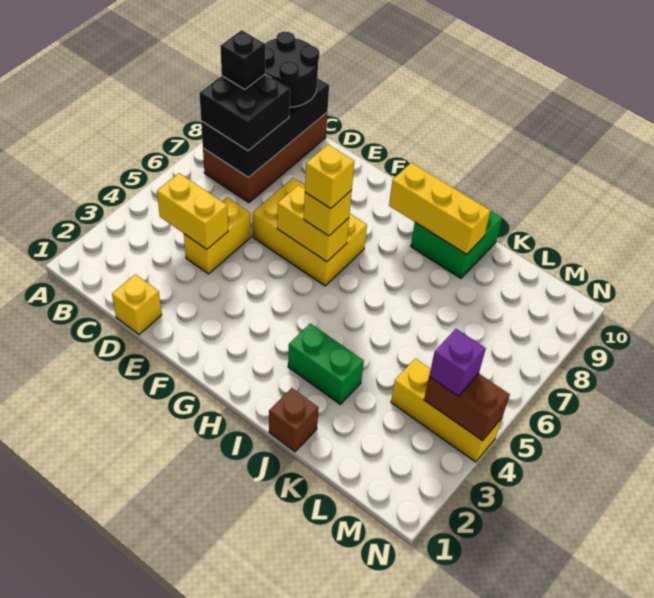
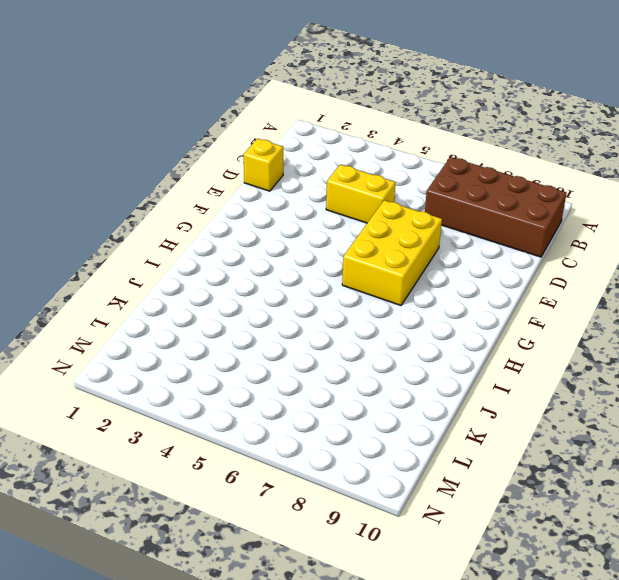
none -> green 1x2 brick [288,323,364,404]
none -> green 2x2 brick [411,211,502,278]
none -> brown 1x1 brick [269,388,319,452]

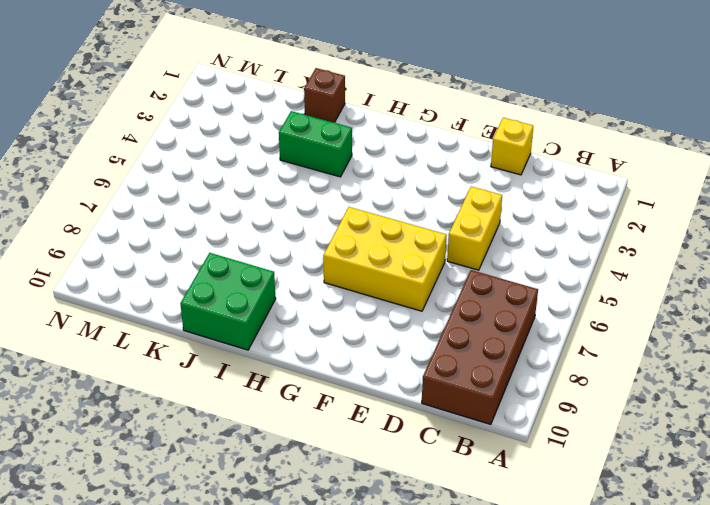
none -> yellow 1x3 brick [391,359,502,462]
none -> black 2x4 brick [201,78,329,178]
none -> yellow 1x2 brick [157,173,228,249]

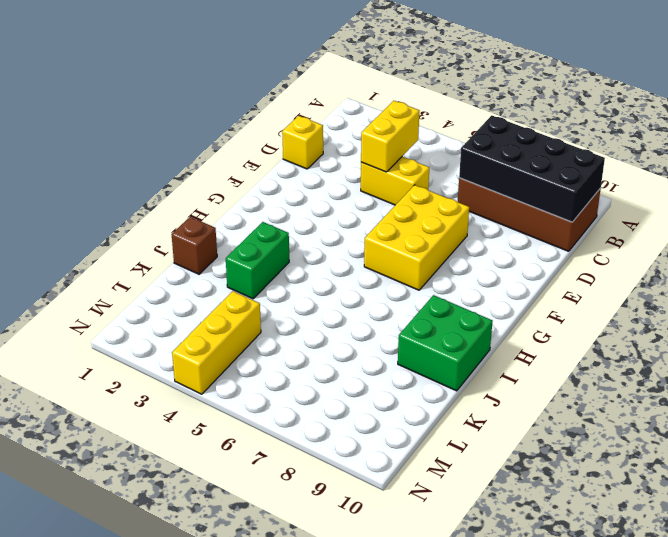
none -> yellow 1x2 brick [277,185,349,262]
none -> yellow 1x3 brick [389,163,490,254]
none -> brown 1x2 brick [424,374,510,441]

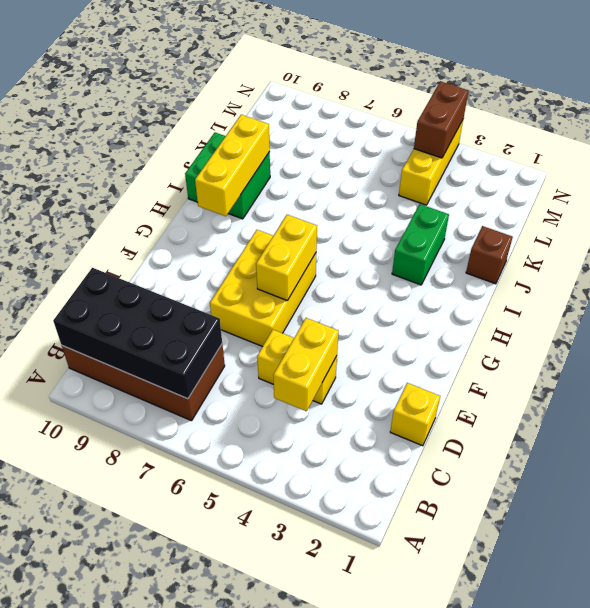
none -> black 2x2 brick [199,74,290,151]
none -> black 2x2 round brick [265,32,319,107]
none -> yellow 1x1 brick [304,190,352,236]

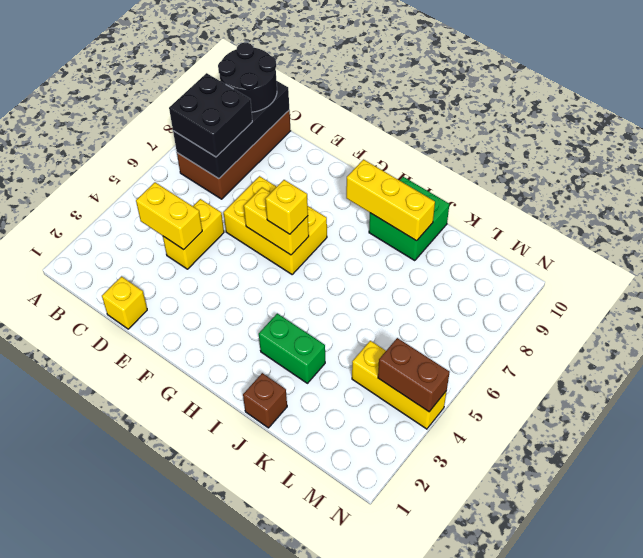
none -> purple 1x1 brick [429,329,486,396]
none -> black 1x1 brick [220,30,265,89]
none -> yellow 1x1 brick [305,145,354,209]

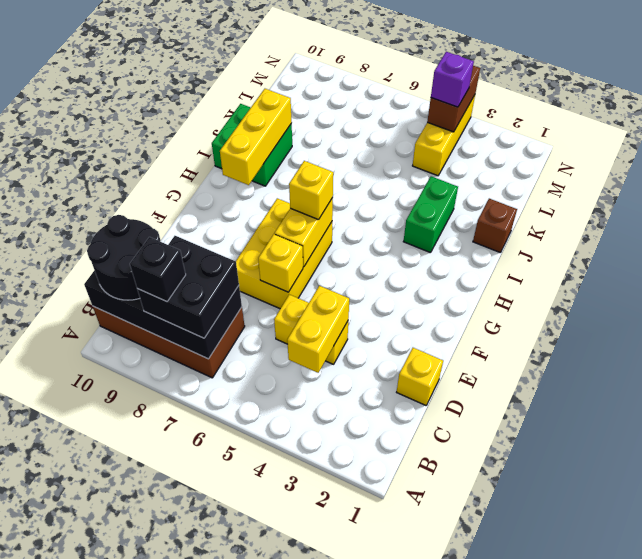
yellow 1x1 brick [258,234,303,292] -> yellow 1x1 brick moved to [305,145,354,209]

